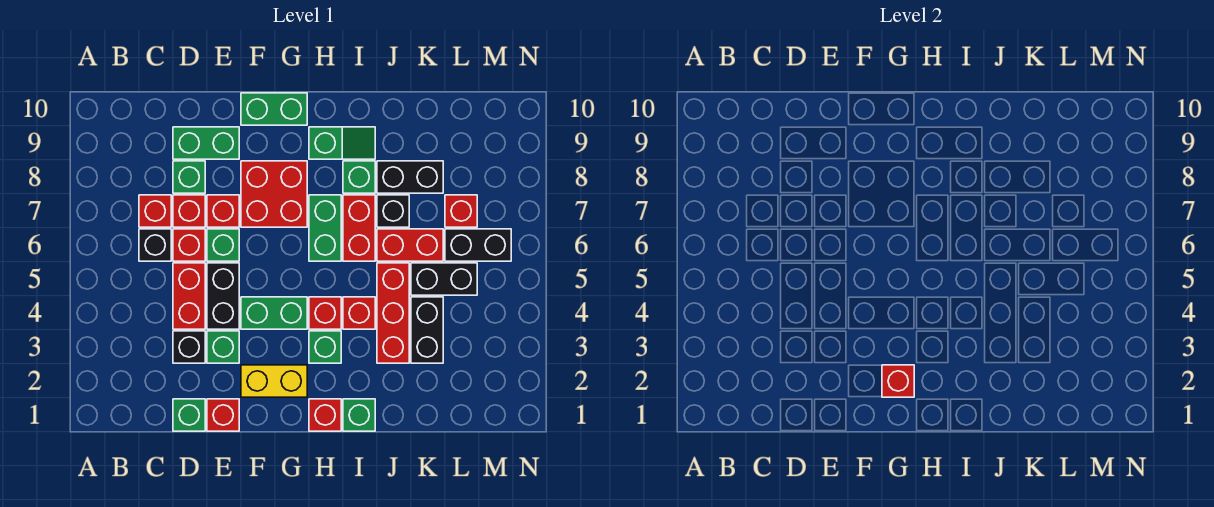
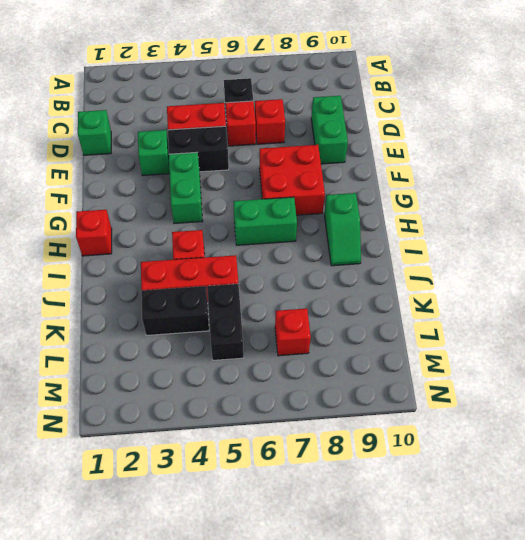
none -> red 1x1 brick [139,195,171,227]
none -> black 1x1 brick [173,331,205,363]
none -> green 1x1 brick [173,161,205,193]
none -> red 1x1 brick [207,399,239,431]

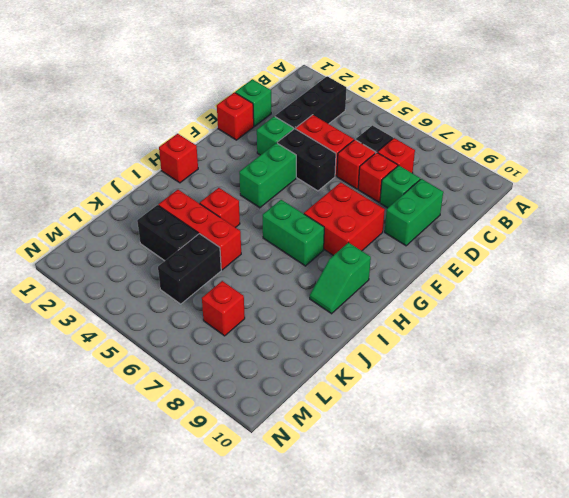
black 1x3 brick [275,76,346,129] -> black 1x1 brick [173,331,205,363]
none -> green 1x1 brick [207,229,239,261]
none -> red 1x1 brick [207,195,239,227]
none -> yellow 1x2 brick [241,365,307,397]
none -> green 1x2 brick [241,93,307,125]

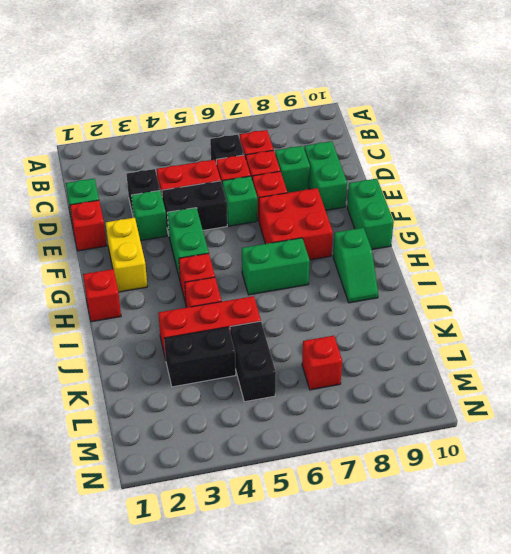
none -> green 1x1 brick [309,331,341,363]
none -> green 1x1 brick [343,399,375,431]
none -> red 1x2 brick [343,195,375,261]
none -> green 1x1 brick [343,161,375,193]

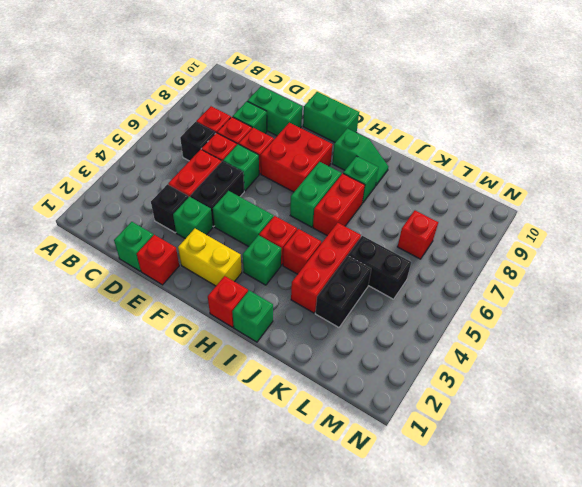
none -> red 1x2 brick [377,229,443,261]
none -> black 1x1 brick [377,195,409,227]
none -> black 1x2 brick [377,161,443,193]
none -> black 1x2 brick [445,229,511,261]

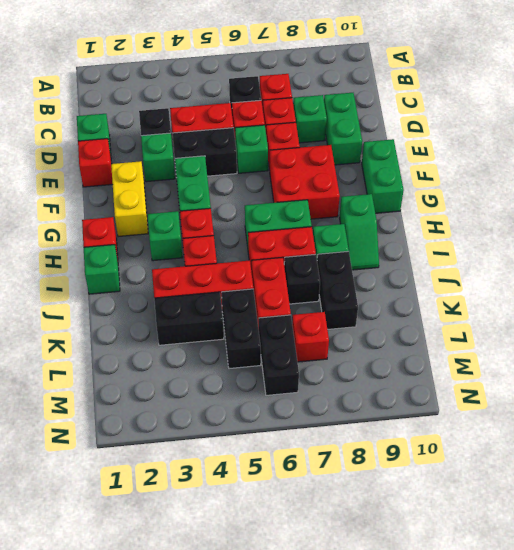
none -> red 1x1 brick [882,365,914,397]

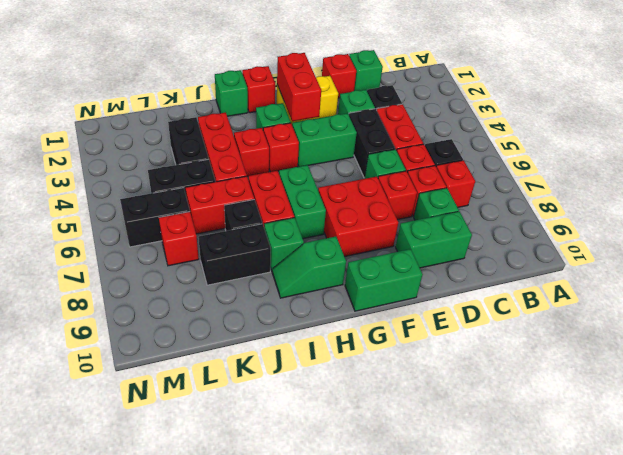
red 1x2 brick [277,53,321,121] -> red 1x1 brick [882,365,914,397]

